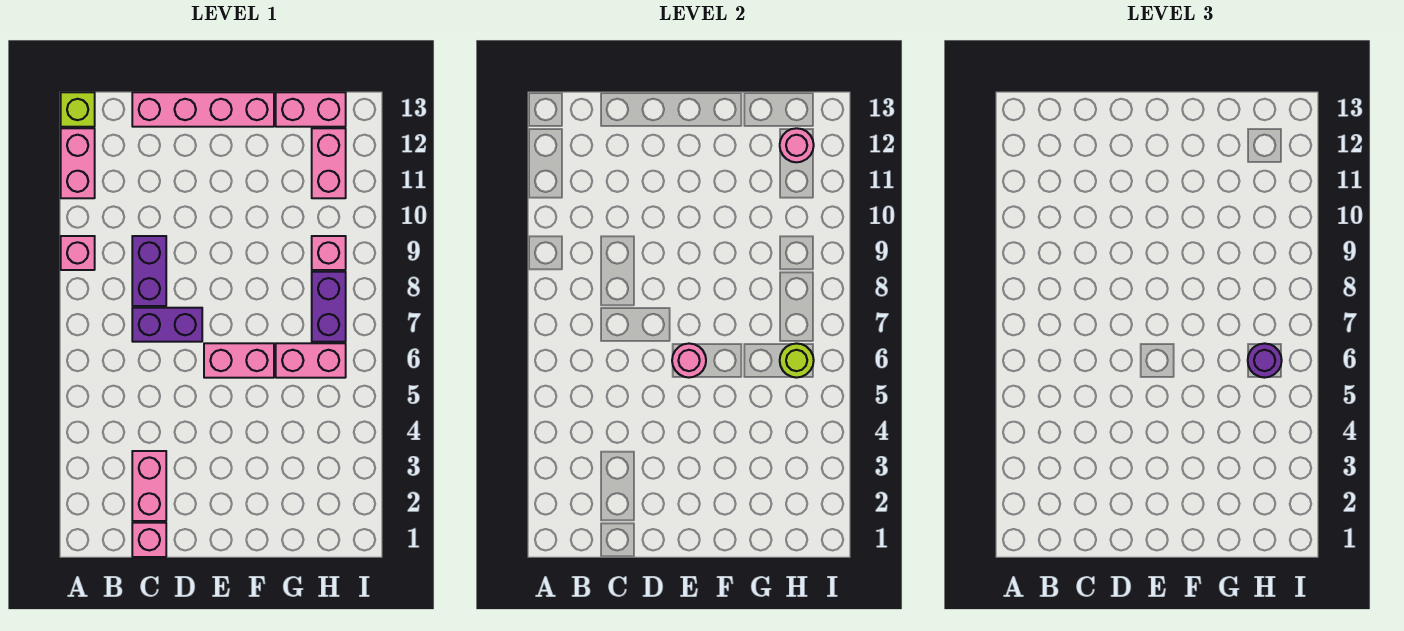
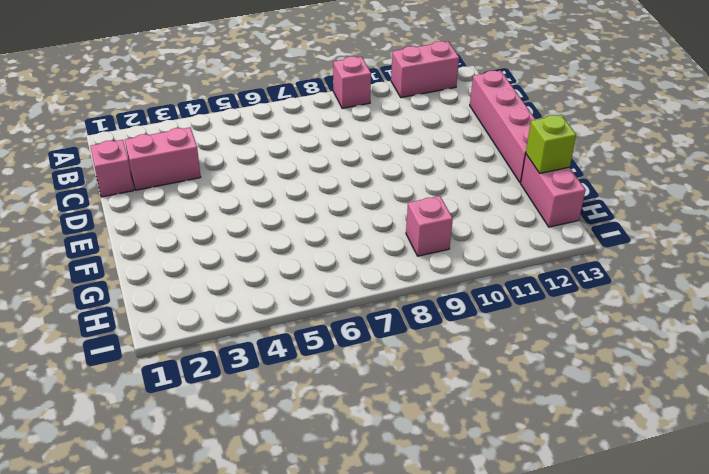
lime 1x1 brick [526,115,576,173] -> lime 1x1 brick moved to [61,92,95,127]
none -> purple 1x2 brick [132,308,202,342]
none -> purple 1x2 brick [132,236,166,306]
none -> pink 1x2 brick [204,343,274,378]

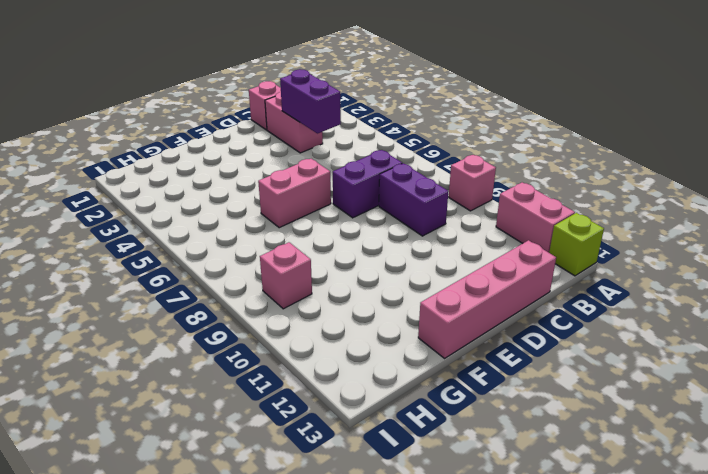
purple 1x2 brick [280,69,341,134] -> purple 1x2 brick moved to [312,272,346,342]
none -> pink 1x2 brick [276,343,346,378]
none -> pink 1x2 brick [276,92,346,127]
none -> pink 1x2 brick [312,128,346,198]

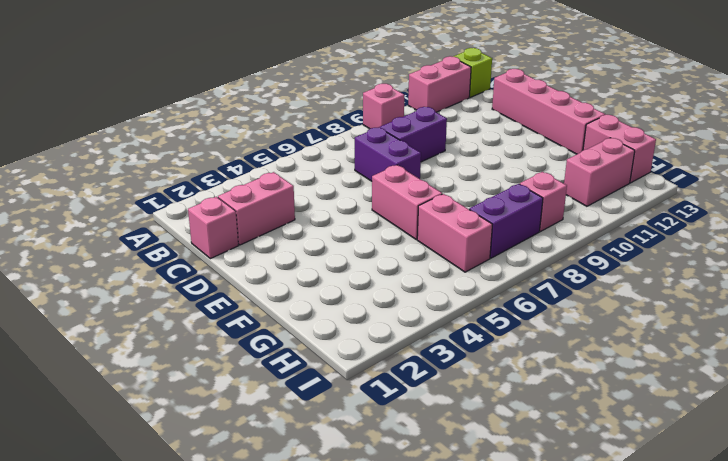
none -> pink 1x1 round brick [672,344,706,378]
none -> lime 1x1 round brick [780,343,814,378]
none -> pink 1x1 round brick [780,128,814,162]

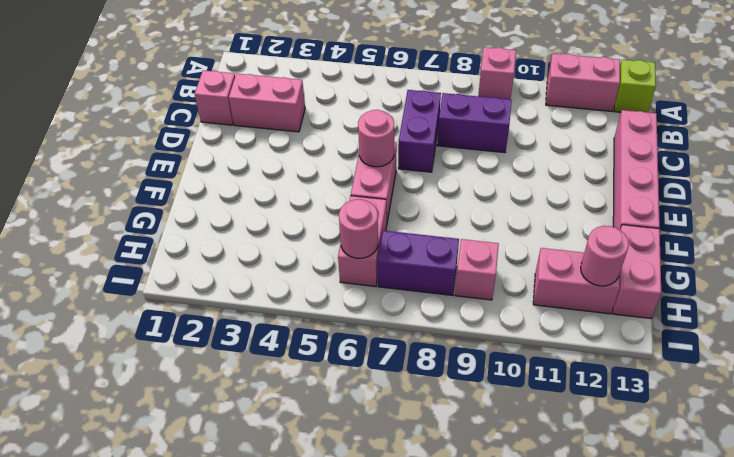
pink 1x1 round brick [339,199,378,258] -> lime 1x1 round brick [780,343,814,378]
none -> purple 1x1 round brick [1248,343,1282,378]

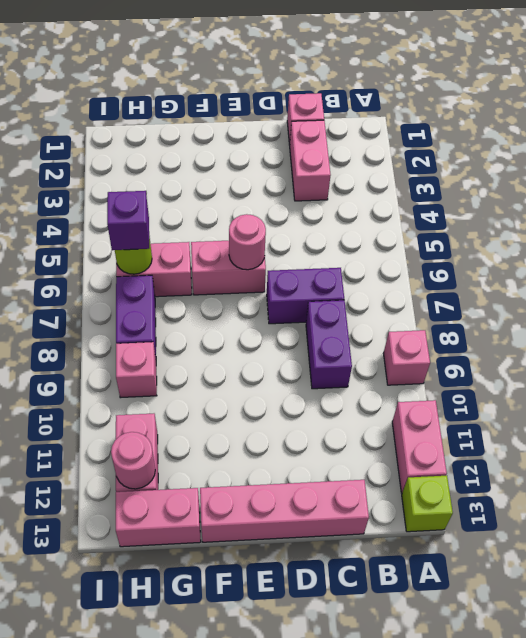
purple 1x1 brick [107,191,149,250] -> purple 1x1 round brick [1248,343,1282,378]

